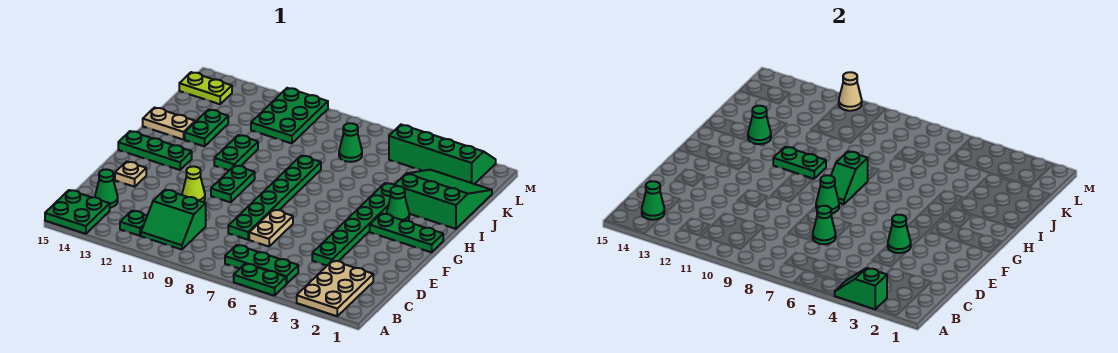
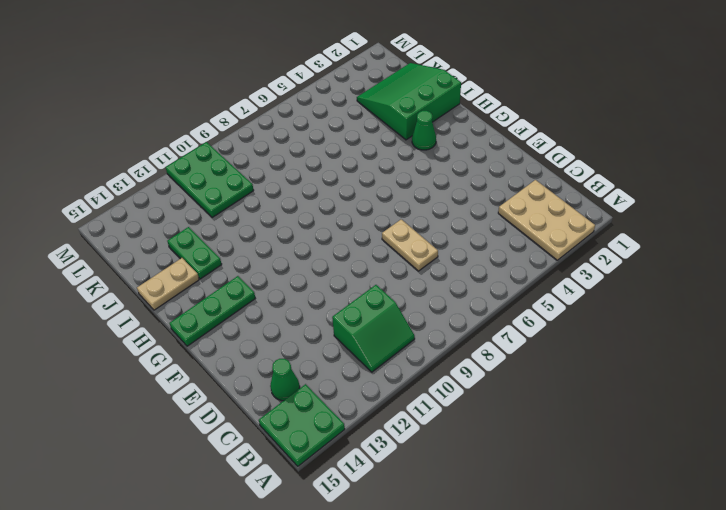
none -> green 1x2 plate [234,264,286,296]
none -> green 1x3 plate [225,245,298,284]
none -> green 1x1 plate [120,211,147,236]
none -> green 1x6 plate [312,183,394,266]

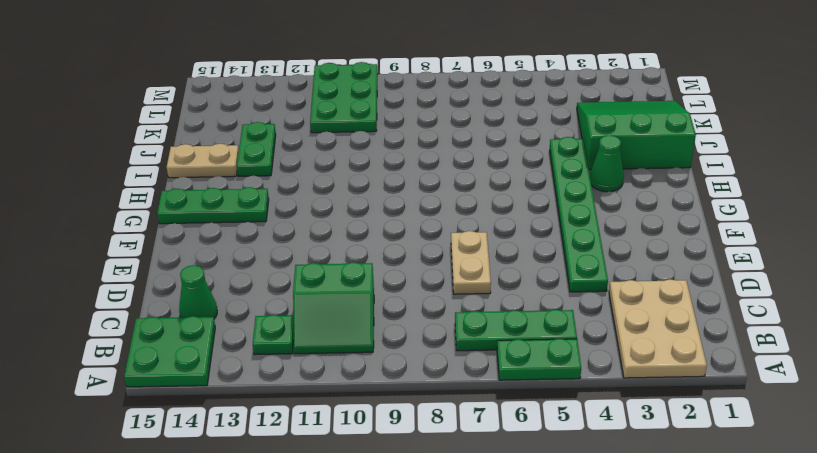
none -> green 1x6 plate [228,156,321,240]
none -> lime 1x1 cone [182,166,205,202]
none -> tan 1x1 plate [115,161,146,187]
none -> green 1x2 plate [211,165,255,202]

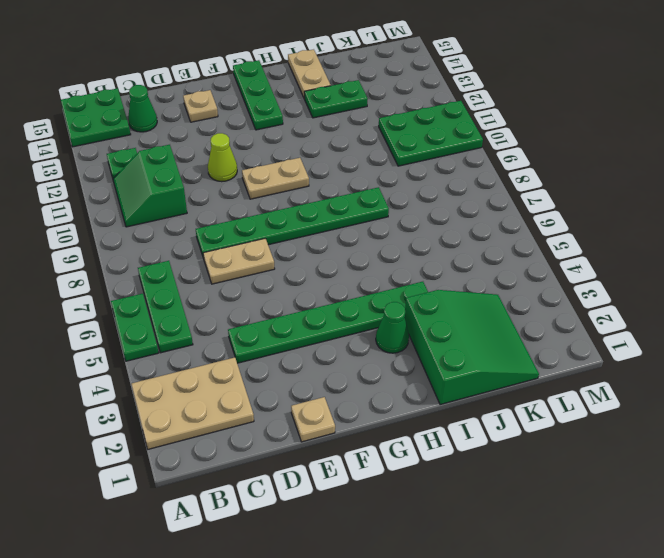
tan 1x1 plate [291,397,335,442] -> none
tan 1x2 plate [242,158,309,199] -> green 1x2 plate [211,165,255,202]
none -> green 1x3 plate [370,213,443,252]
none -> green 1x2 plate [214,135,258,170]
none -> green 1x1 cone [339,123,362,162]
none -> green 2x4 slope [389,125,496,184]

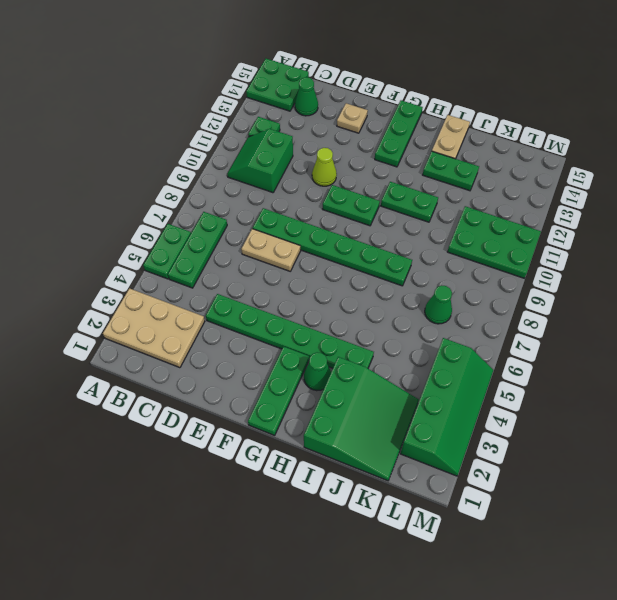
none -> lime 1x2 plate [179,72,232,104]
none -> green 1x2 slope [835,268,887,309]
none -> green 1x1 cone [642,181,664,220]
none -> green 1x1 cone [813,206,836,244]

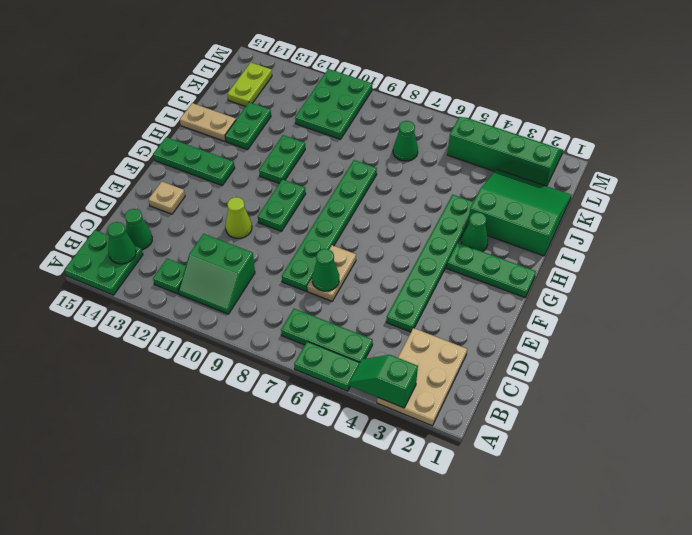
lime 1x2 plate [227,63,272,107] -> lime 1x2 plate turned to [179,72,232,104]
none -> green 1x1 cone [888,215,911,253]
none -> green 1x1 cone [816,175,839,213]
none -> green 1x2 slope [831,151,868,204]
none -> green 1x2 plate [773,147,826,179]

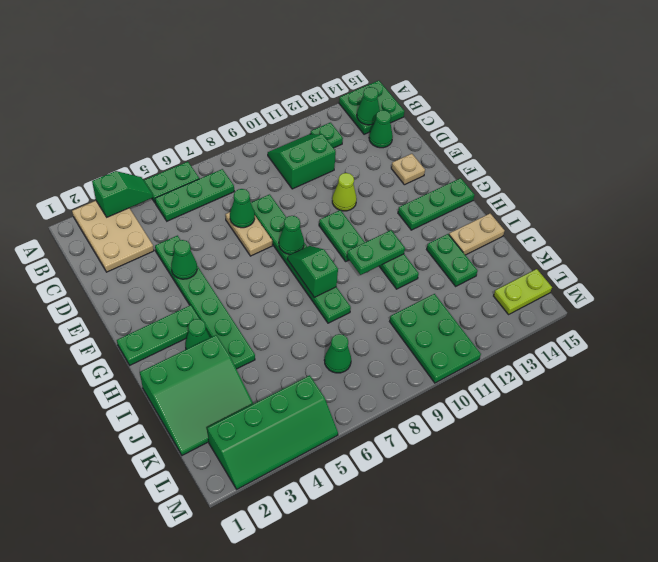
none -> green 1x1 cone [748,106,771,144]
none -> tan 1x1 cone [839,72,862,111]

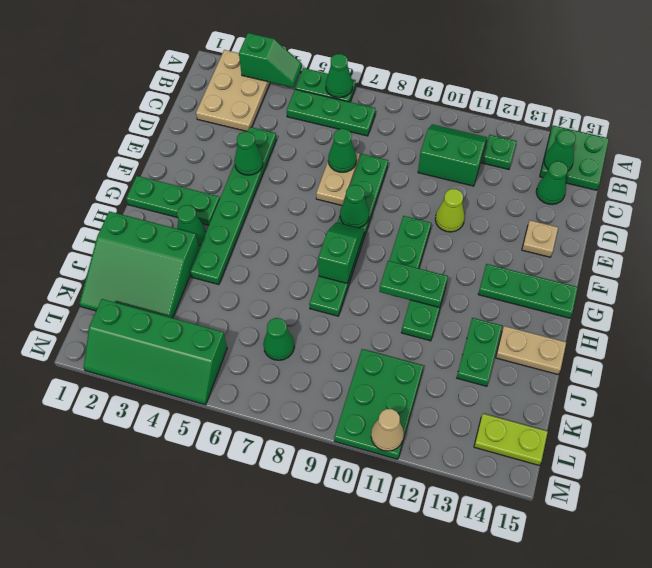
green 1x1 cone [326,54,353,98] -> green 1x1 cone moved to [748,106,771,144]

